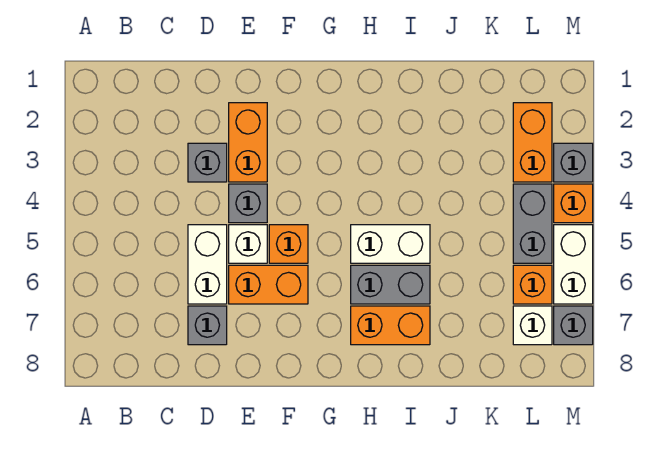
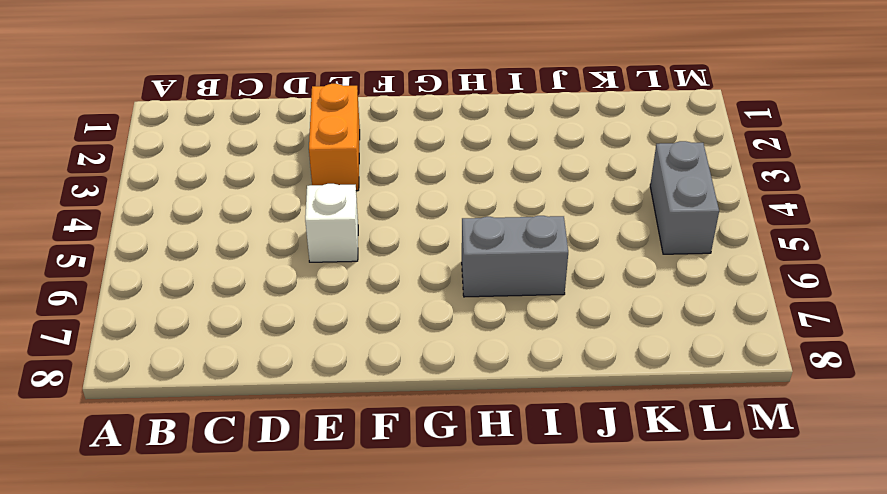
none -> grey 1x1 brick [188,143,227,182]
none -> white 1x2 brick [188,225,227,304]
none -> grey 1x1 brick [188,306,227,345]

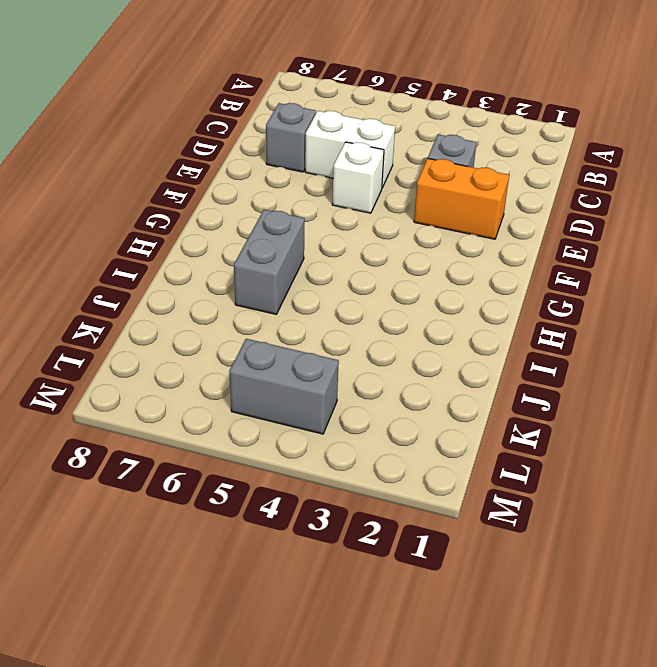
none -> grey 1x1 brick [229,184,267,223]
none -> orange 1x2 brick [229,265,308,304]
none -> orange 1x1 brick [269,225,308,263]

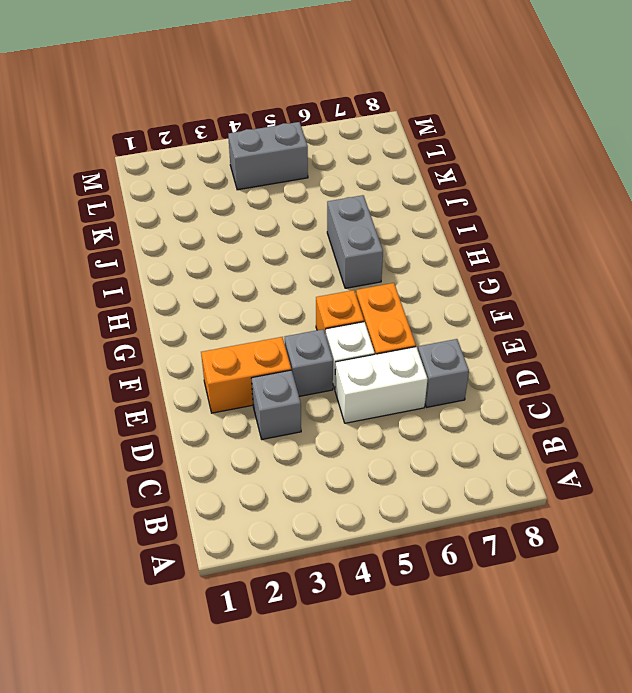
none -> white 1x2 brick [351,225,430,263]
none -> orange 1x2 brick [351,306,430,345]
none -> orange 1x2 brick [513,103,552,182]

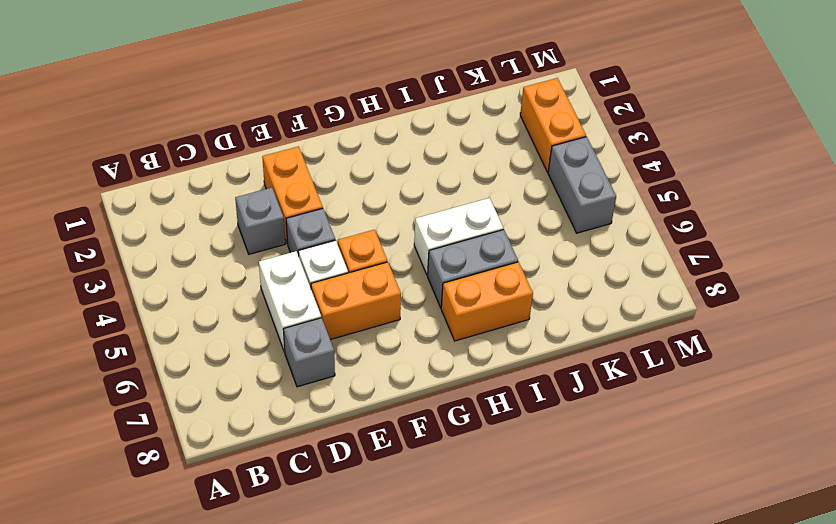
none -> orange 1x1 brick [513,265,552,304]
none -> white 1x1 brick [513,306,552,345]
none -> grey 1x1 brick [554,143,593,182]

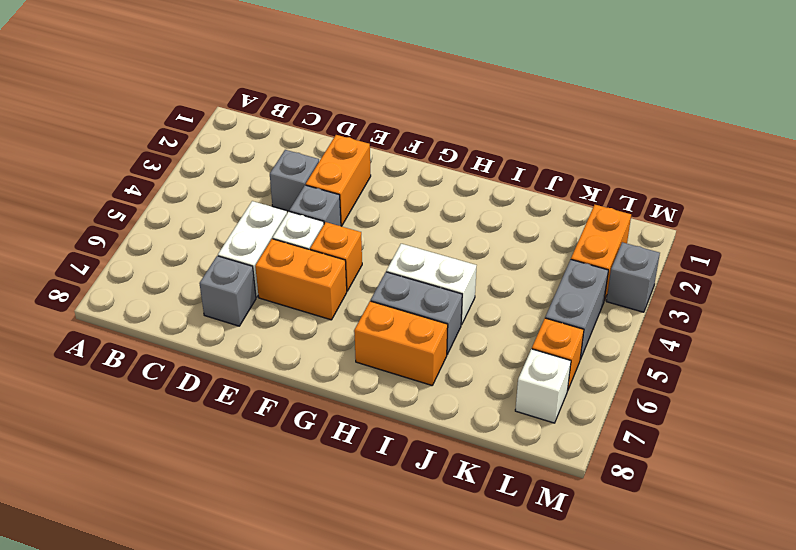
none -> orange 1x1 brick [554,184,593,223]
none -> white 1x2 brick [554,225,593,304]
none -> grey 1x1 brick [554,306,593,345]

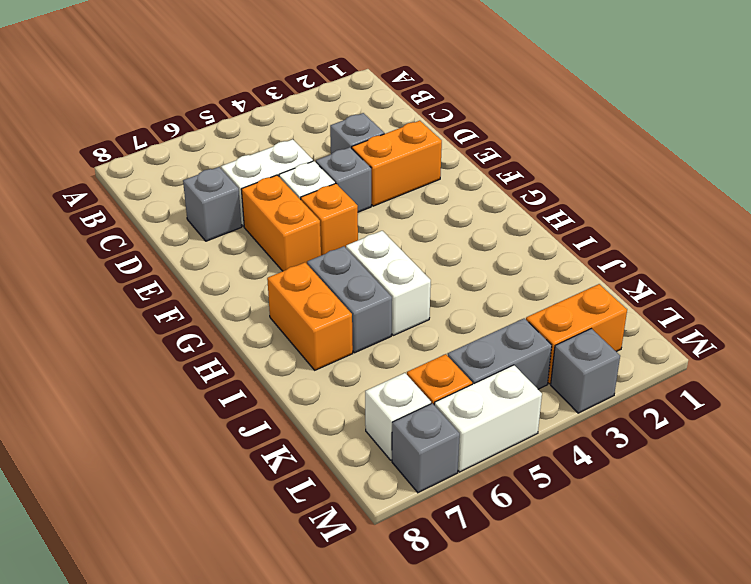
none -> orange 1x1 brick [554,184,593,223]

